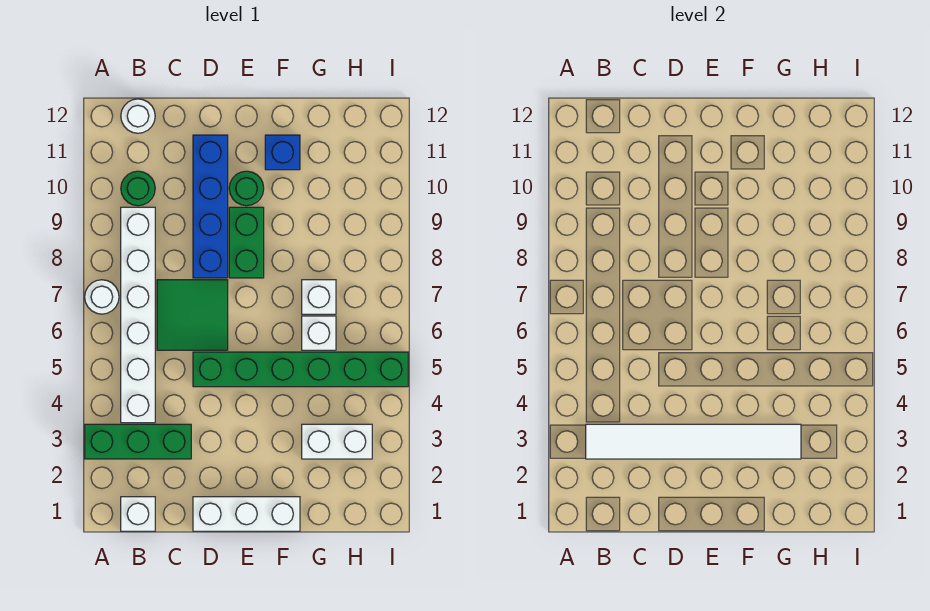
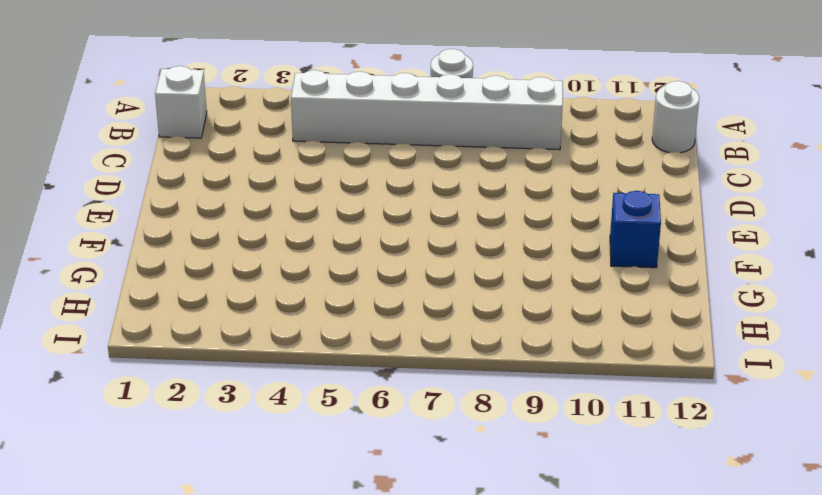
none -> green 1x3 brick [85,424,191,459]
none -> green 1x1 round brick [121,171,155,206]
none -> green 2x2 tile [157,280,228,350]

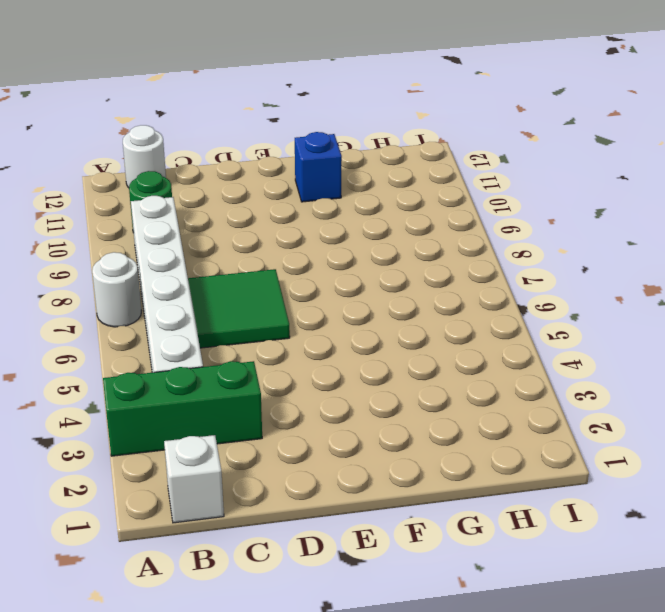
none -> white 1x3 brick [193,497,300,531]
none -> green 1x6 brick [193,352,408,387]
none -> blue 1x4 brick [193,135,228,278]

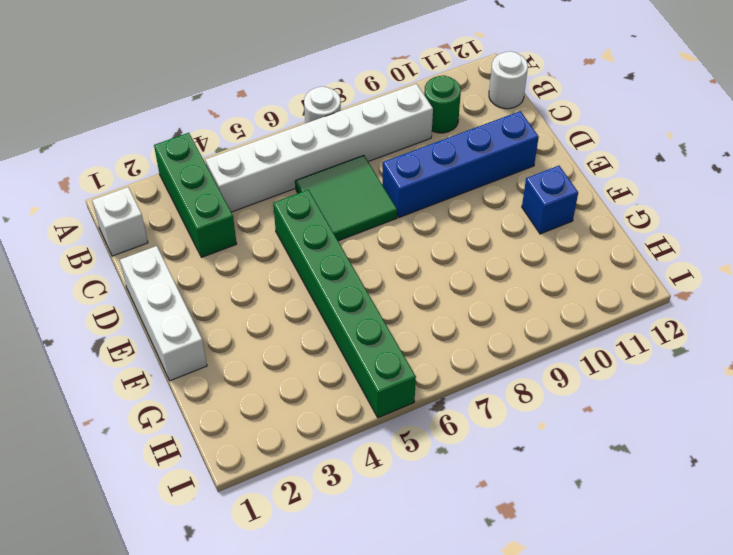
none -> green 1x2 brick [229,207,264,278]
none -> green 1x1 round brick [229,171,264,206]
none -> white 1x2 brick [302,424,372,459]

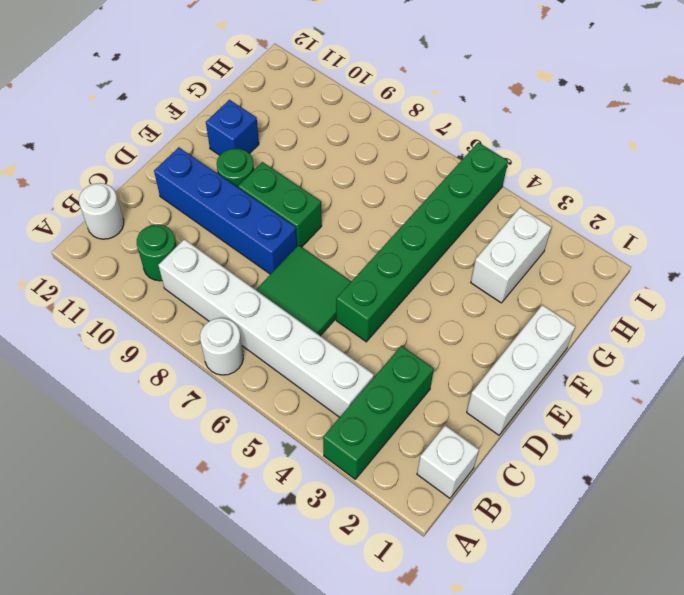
none -> white 1x1 brick [302,316,336,350]
none -> white 1x1 brick [302,280,336,314]
none -> white 1x6 tile [586,424,801,459]

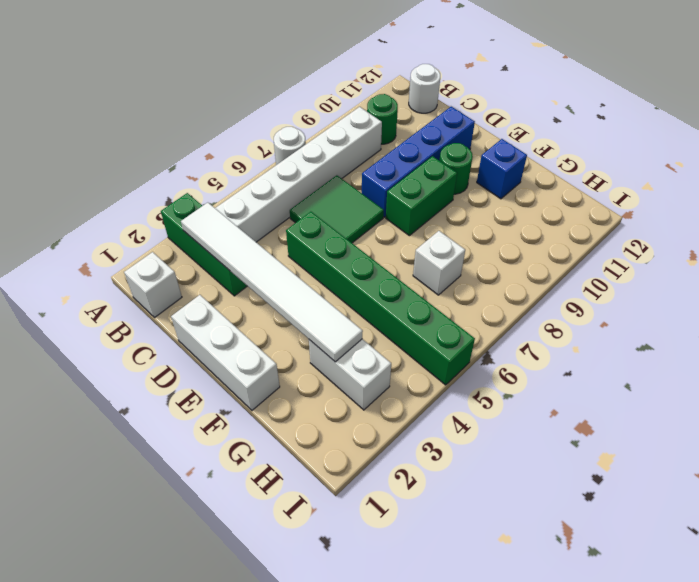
none -> white 1x1 brick [302,316,336,350]

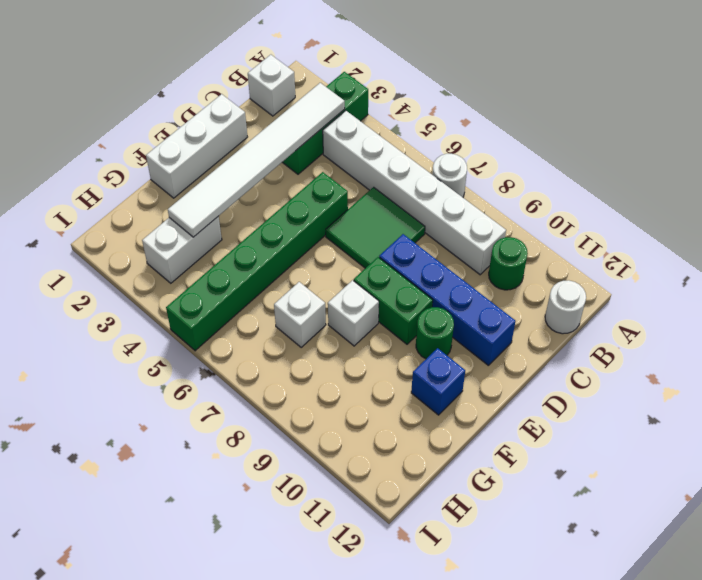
white 1x1 brick [328,280,379,346] -> white 1x1 brick moved to [302,316,336,350]

